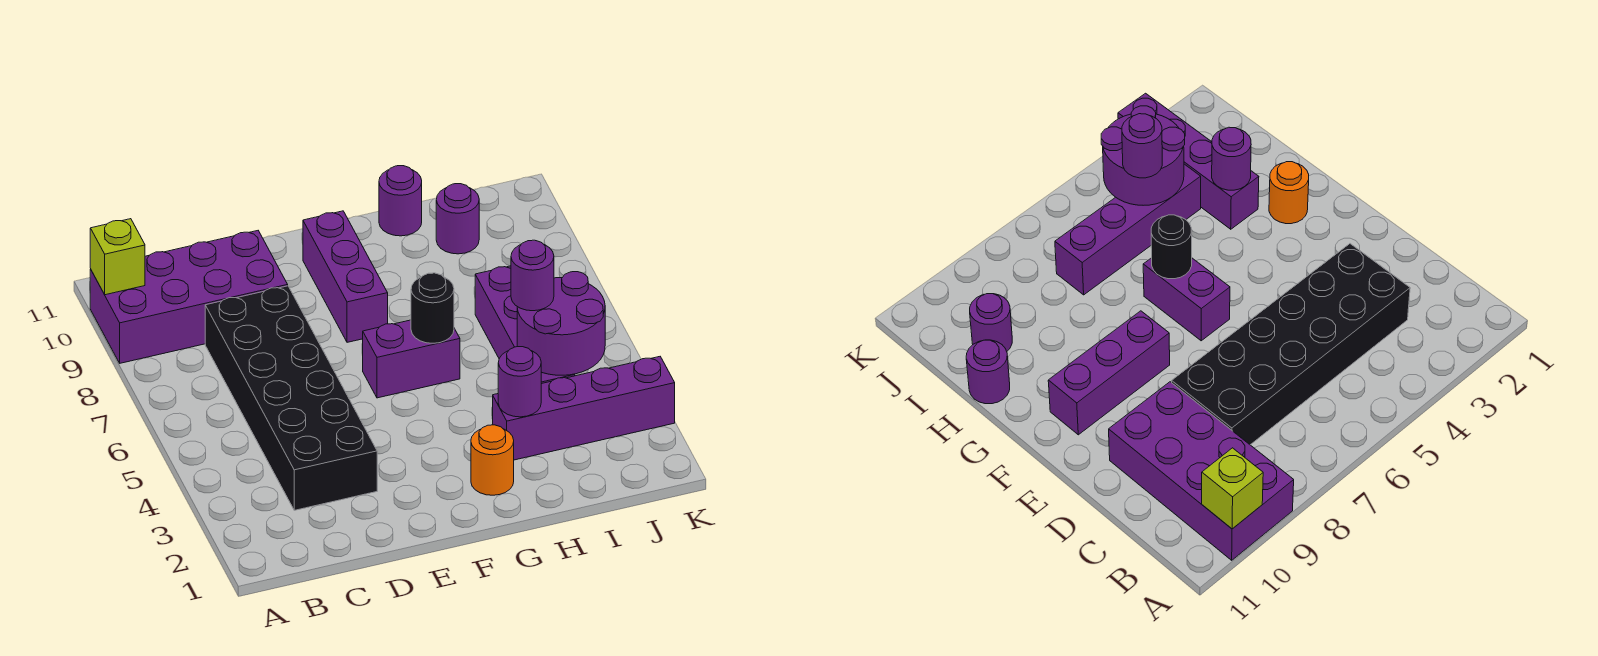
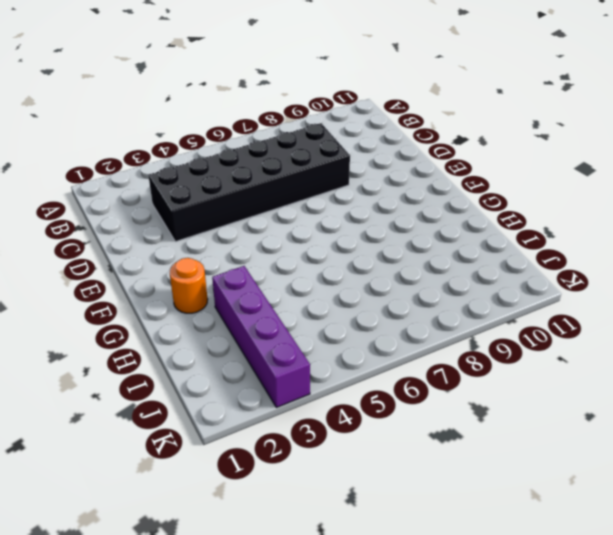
none -> purple 2x4 brick [90,231,288,363]
none -> purple 1x2 brick [363,320,460,398]
none -> purple 1x3 brick [303,211,388,342]

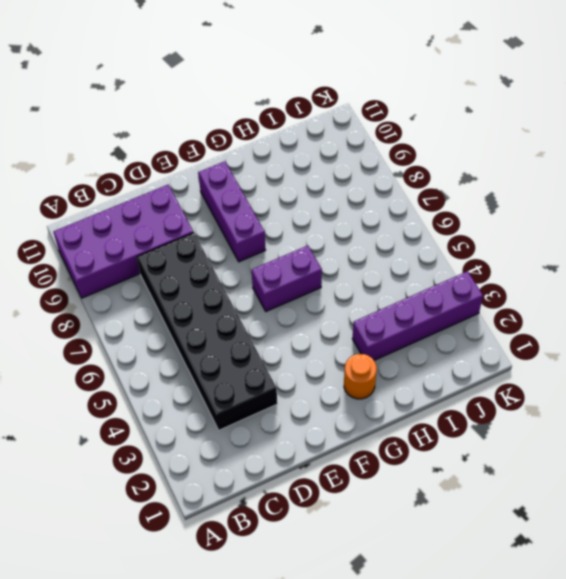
none -> purple 1x1 round brick [379,166,422,236]
none -> purple 1x4 brick [475,266,575,384]
none -> purple 1x1 round brick [436,184,479,254]

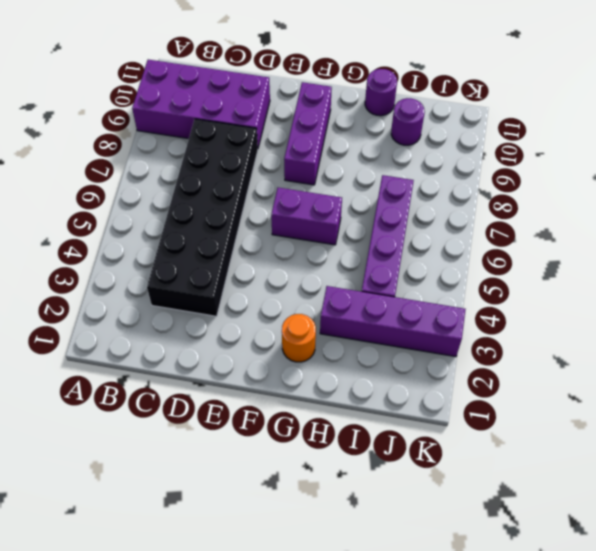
none -> lime 1x1 brick [90,219,145,295]
none -> black 1x1 round brick [411,273,454,343]
none -> purple 1x1 round brick [498,347,541,417]

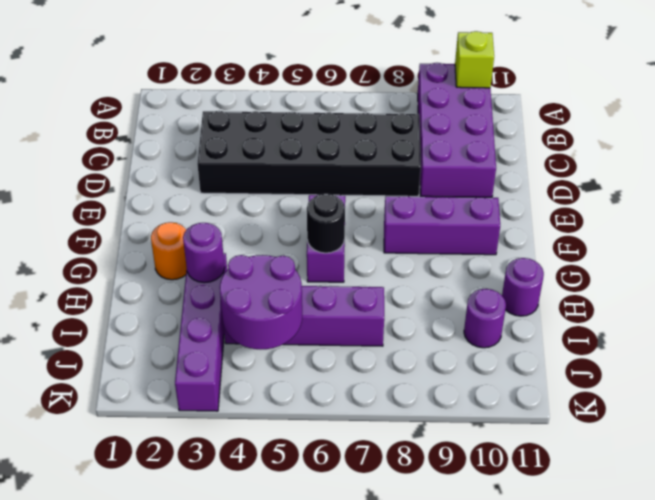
none -> purple 1x1 round brick [511,240,554,311]

